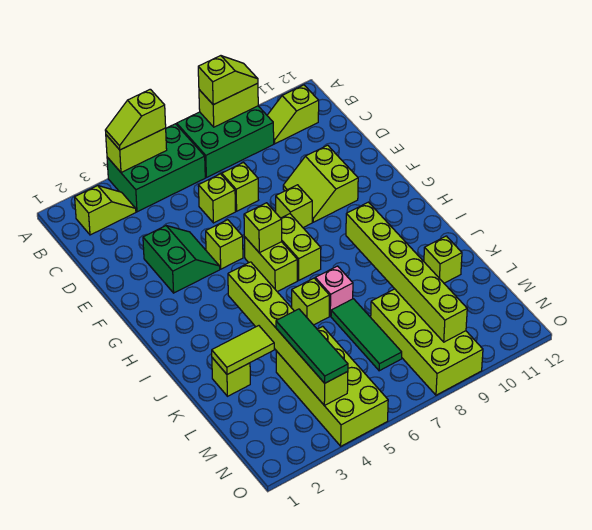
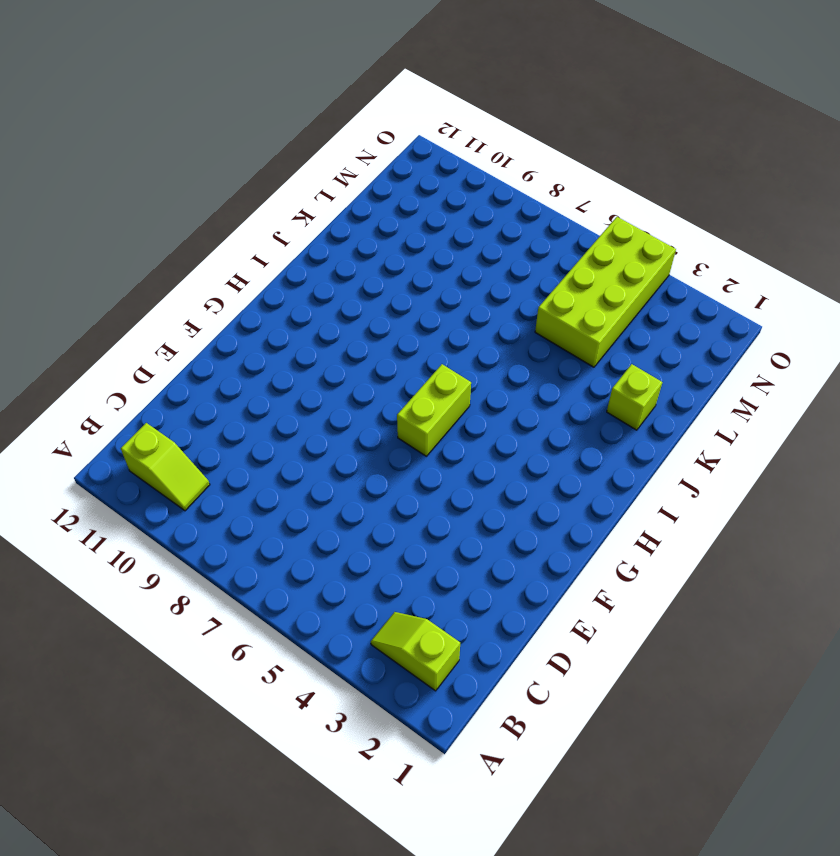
none -> green 2x3 brick [107,124,205,212]
none -> green 2x3 brick [177,106,274,178]
none -> lime 1x1 brick [198,174,236,223]

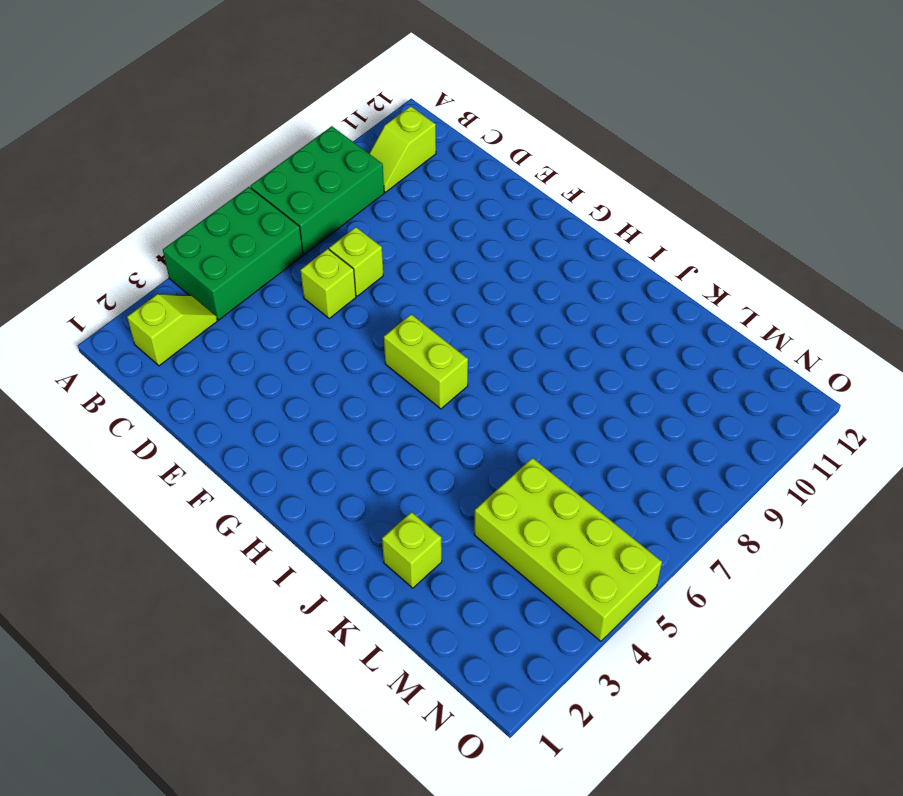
none -> green 2x2 slope [143,226,220,293]
none -> lime 2x2 slope [283,145,358,222]
none -> lime 1x1 brick [206,220,243,269]

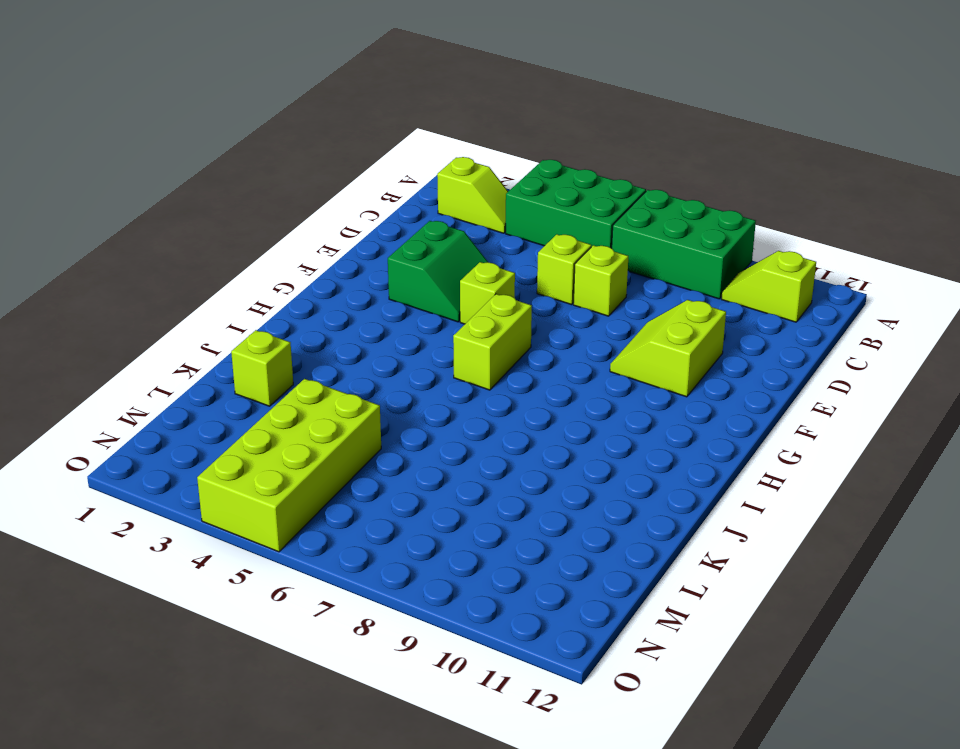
none -> lime 1x1 brick [276,185,312,228]
none -> lime 1x2 brick [281,214,321,280]
none -> lime 1x1 brick [292,278,329,325]

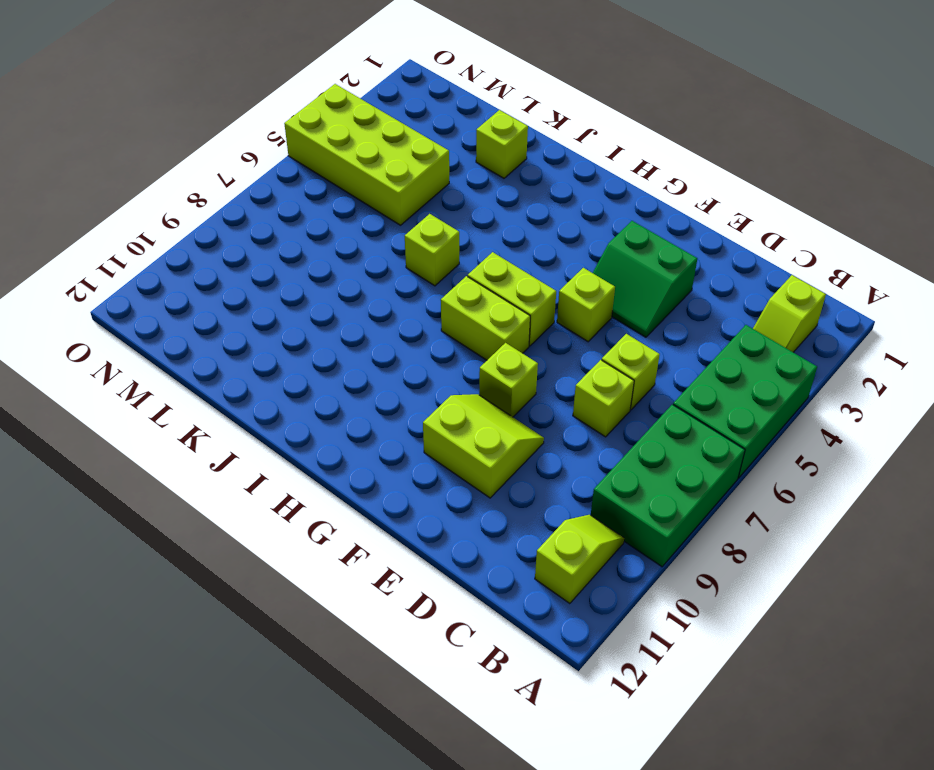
none -> pink 1x1 brick [315,266,353,316]
none -> green 1x3 tile [331,299,402,371]
none -> lime 1x1 brick [424,236,462,283]

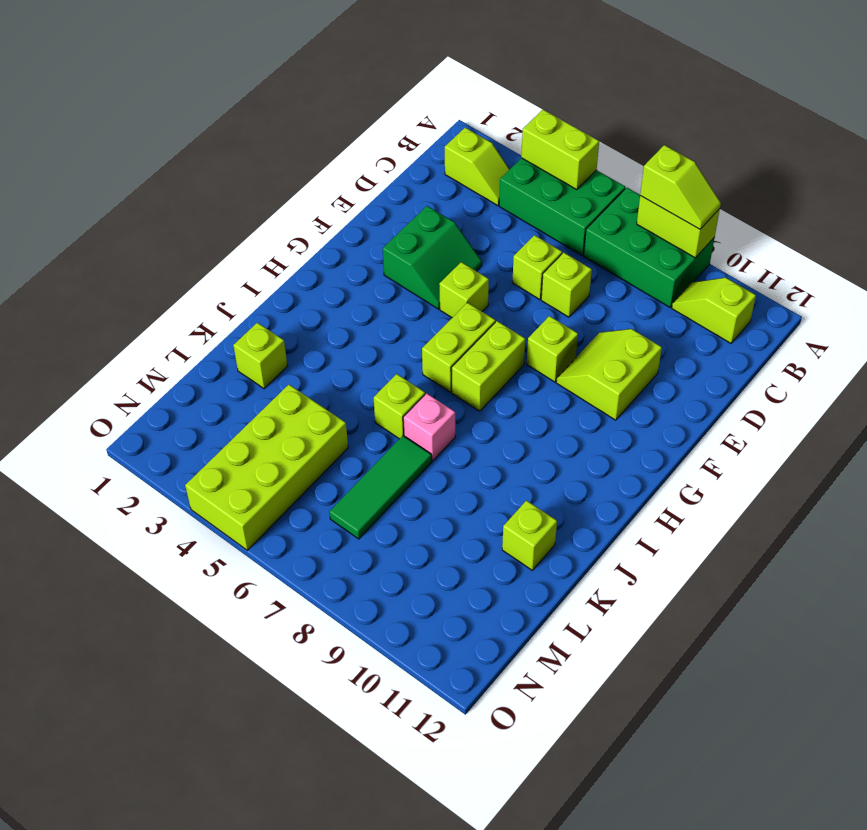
none -> lime 2x4 brick [371,289,483,395]
none -> lime 1x1 brick [244,203,282,253]
none -> lime 1x6 brick [228,262,348,405]

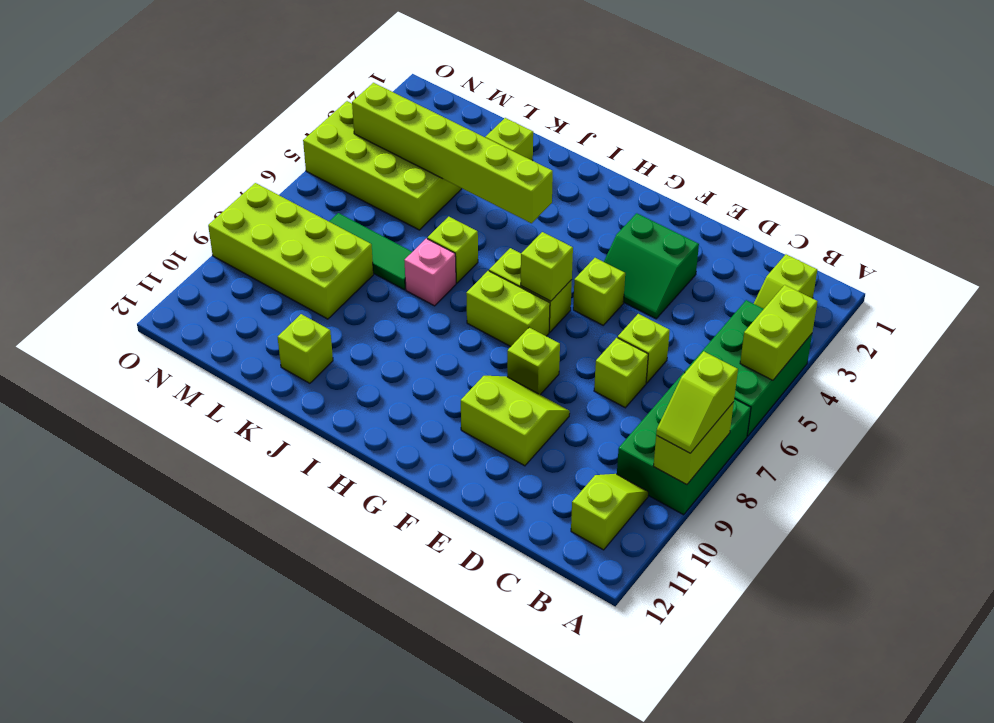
none -> lime 1x6 brick [346,202,467,342]
none -> lime 1x2 tile [212,326,274,374]
none -> lime 1x2 slope [105,89,166,150]

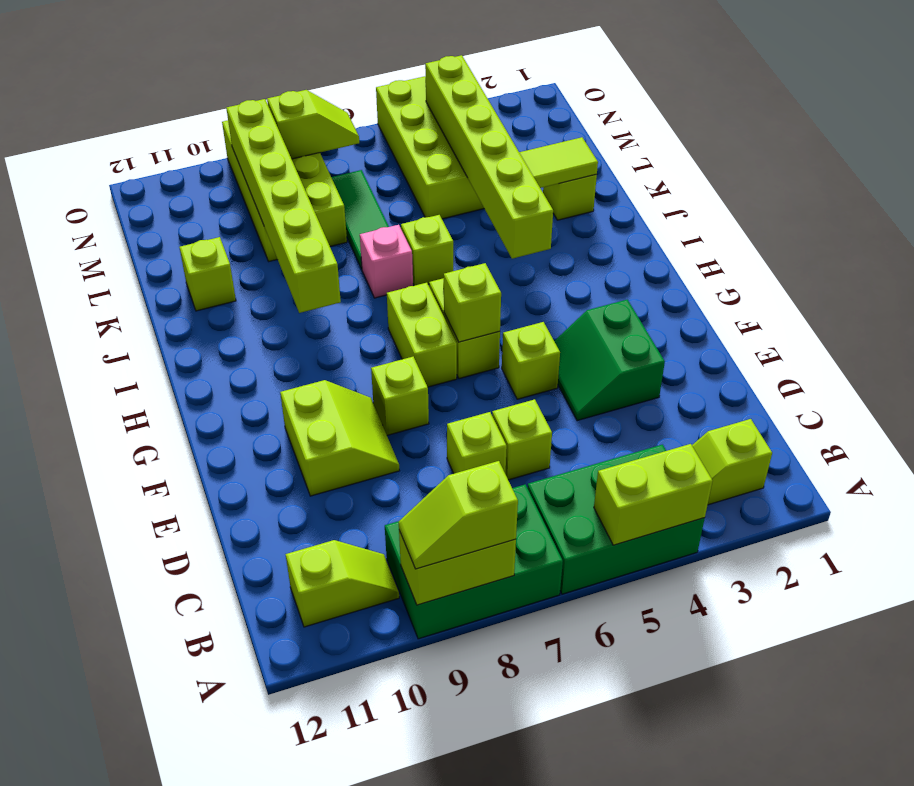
lime 1x2 slope [267,90,359,159] -> lime 1x2 slope moved to [105,89,166,150]
none -> green 1x3 tile [276,309,348,383]

